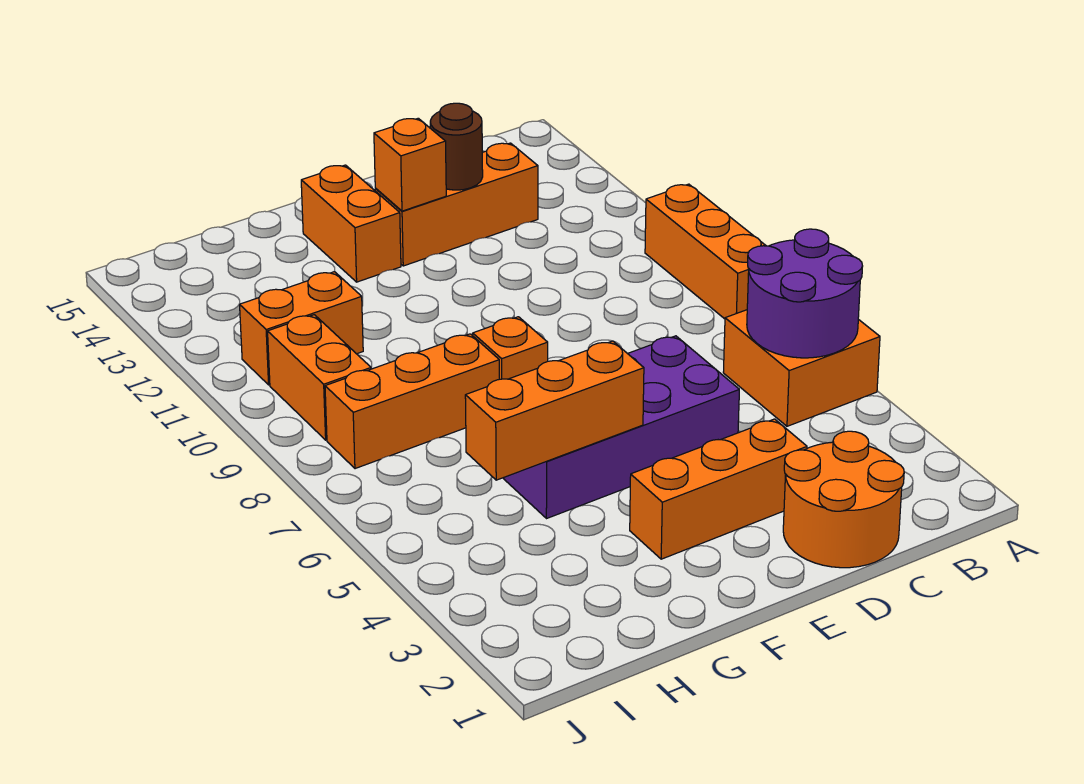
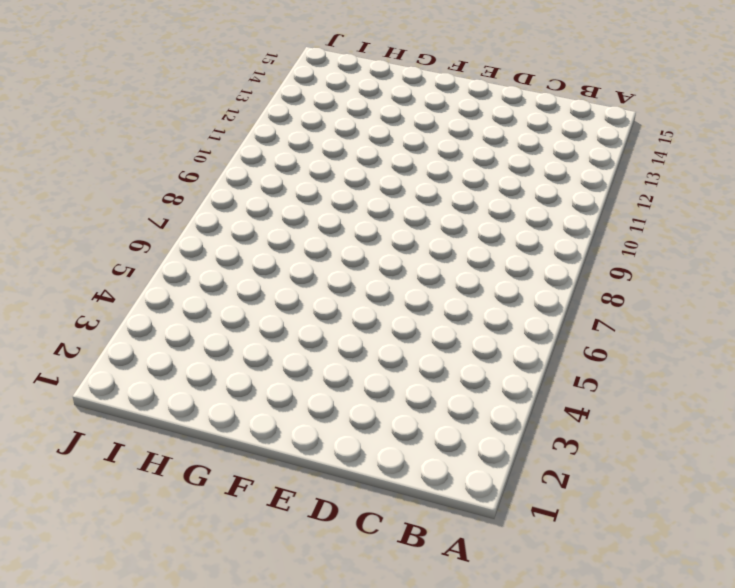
none -> orange 2x2 brick [723,310,880,426]
none -> orange 1x3 brick [645,184,766,319]
none -> orange 2x2 round brick [783,431,904,568]

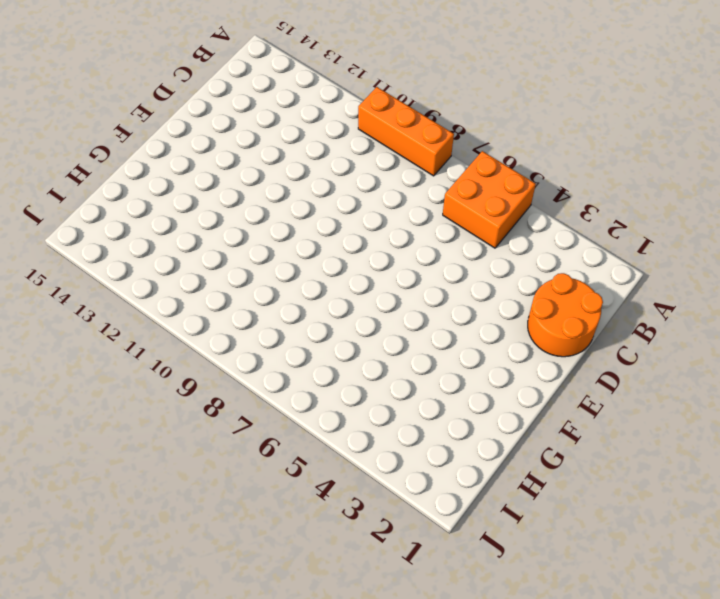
none -> orange 1x3 brick [375,143,538,266]
none -> orange 1x3 brick [630,419,807,559]
none -> purple 2x4 brick [503,336,739,519]

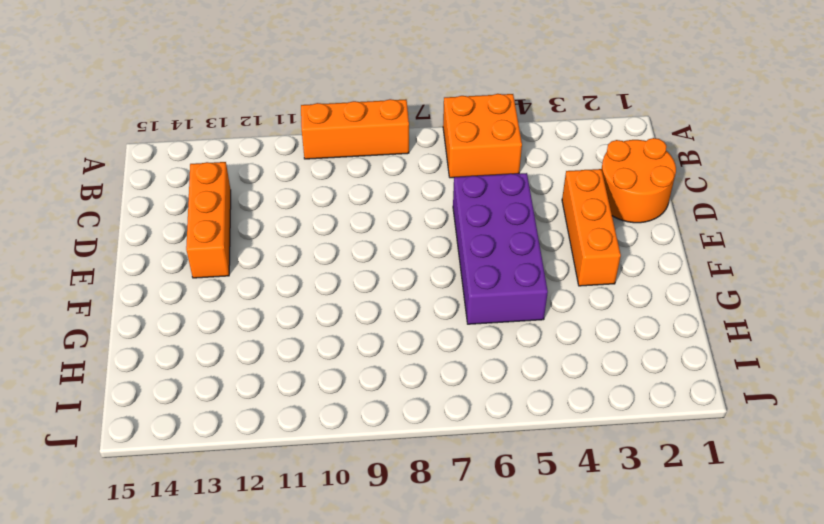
none -> orange 1x1 brick [473,317,548,379]
none -> orange 1x2 brick [301,165,401,282]
none -> orange 1x3 brick [325,334,499,469]

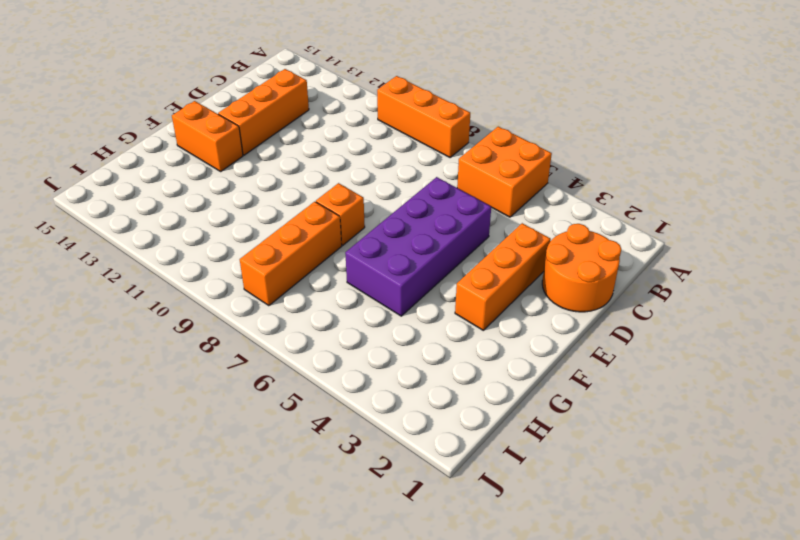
none -> orange 1x2 brick [240,272,363,385]
none -> orange 1x2 brick [268,315,371,440]
none -> purple 2x2 round brick [747,229,863,358]

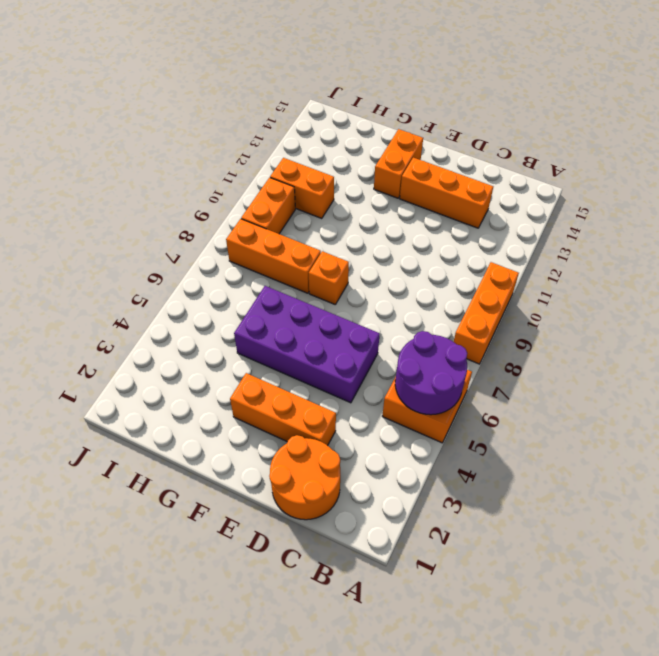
none -> brown 1x1 round brick [430,103,483,190]
none -> orange 1x1 brick [374,118,446,211]
none -> orange 1x3 brick [465,341,644,480]

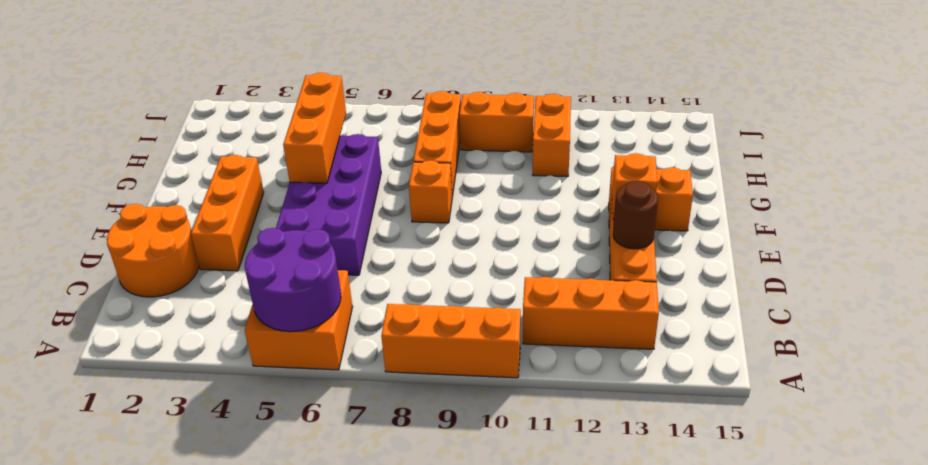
orange 1x3 brick [523,277,659,349] -> none

